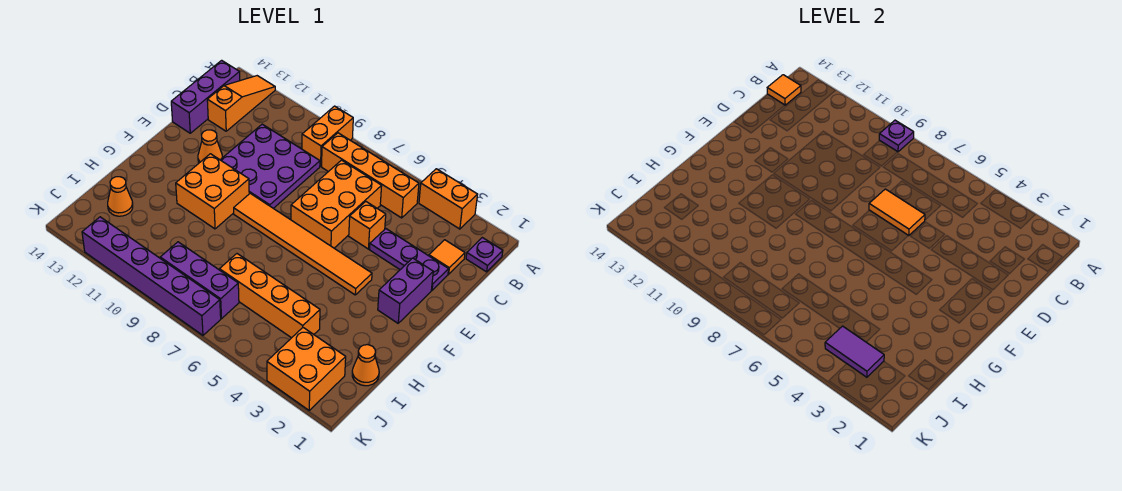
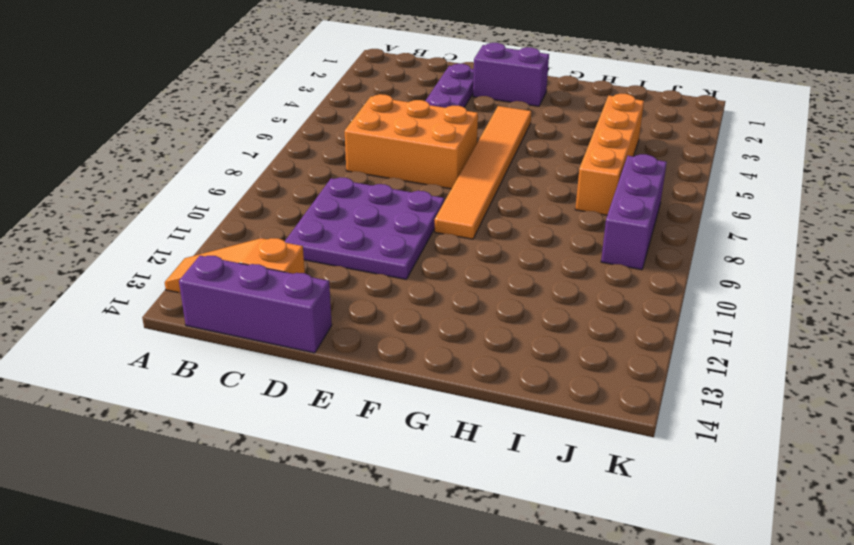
none -> orange 1x2 brick [419,169,478,229]
none -> orange 1x2 brick [302,106,353,166]
none -> purple 1x1 plate [466,238,503,272]

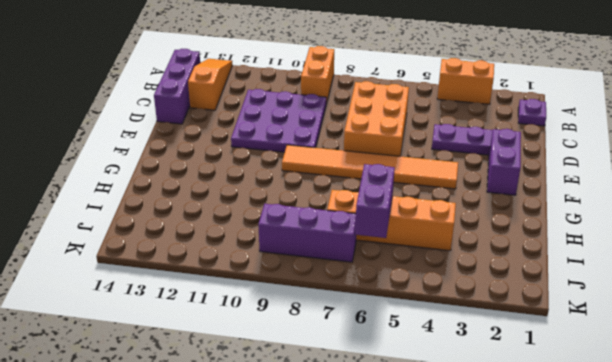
purple 1x2 brick [355,164,395,238] -> none
none -> orange 1x4 brick [322,133,419,218]
none -> orange 1x1 tile [429,240,465,274]
none -> orange 1x1 brick [349,202,386,249]

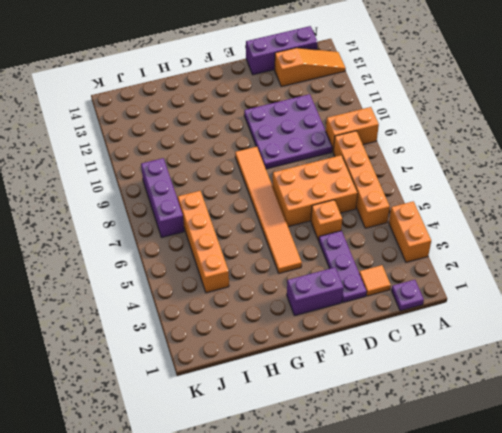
none -> orange 1x1 cone [198,130,222,163]
none -> orange 2x2 brick [176,154,249,229]
none -> orange 1x1 cone [352,345,379,386]

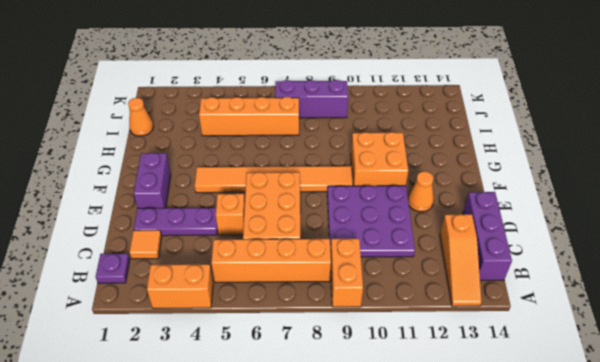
none -> orange 1x1 cone [108,177,133,216]
none -> orange 2x2 brick [267,328,346,410]
none -> purple 1x6 brick [82,217,221,335]

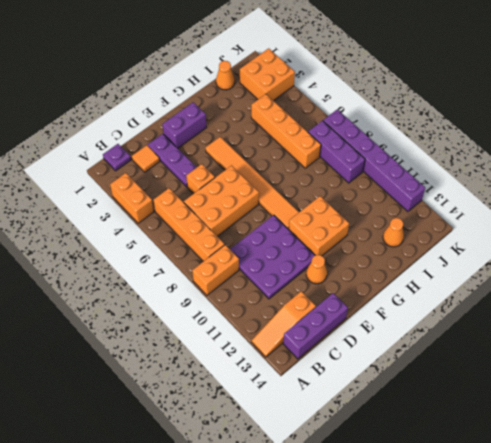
none -> purple 1x1 plate [879,120,914,152]
none -> orange 1x1 tile [767,75,801,105]
none -> orange 1x2 tile [869,189,925,236]

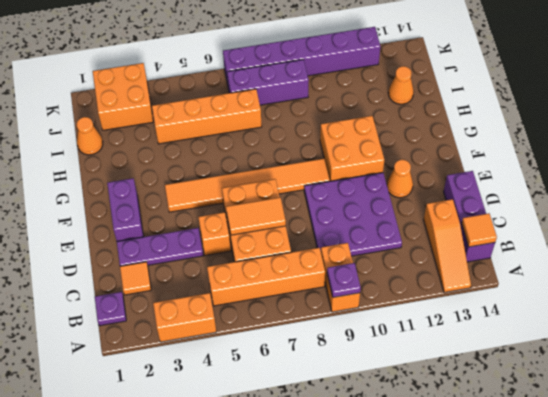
none -> purple 1x2 tile [825,326,884,377]

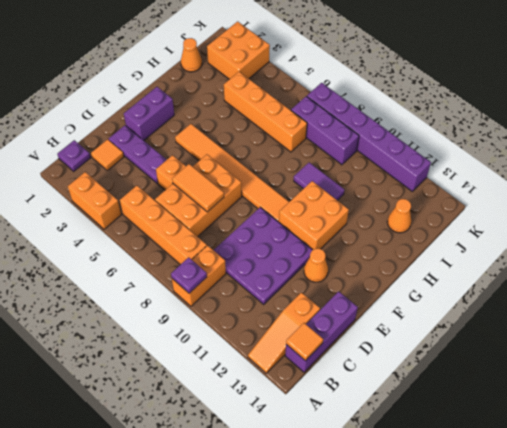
purple 1x2 tile [294,162,344,200] -> purple 1x2 tile moved to [825,326,884,377]

